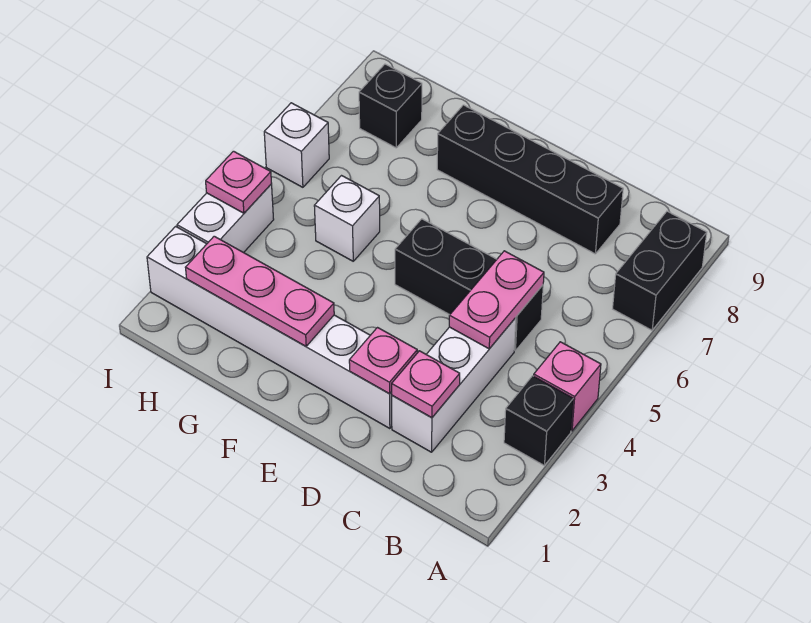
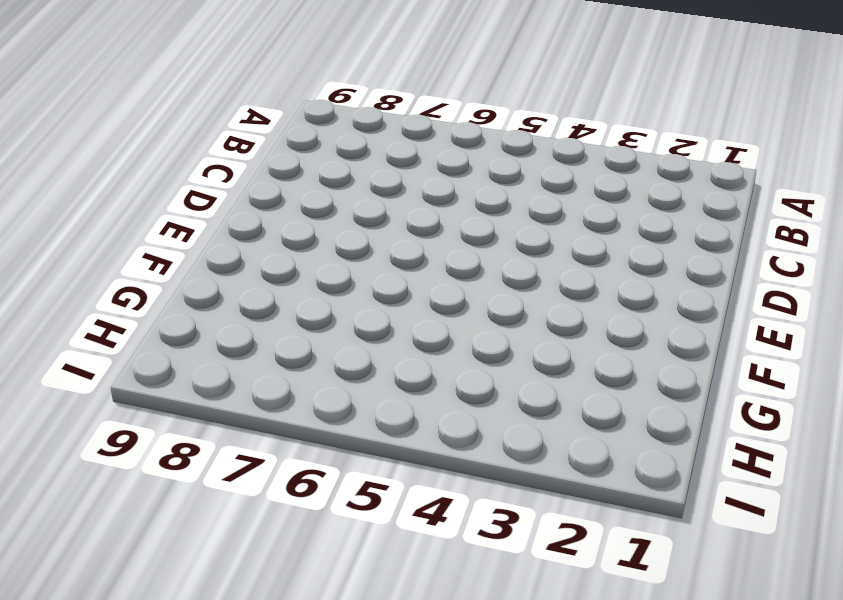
none -> black 1x1 brick [504,376,573,465]
none -> pink 1x1 brick [534,342,601,431]
none -> black 1x2 brick [613,211,707,330]

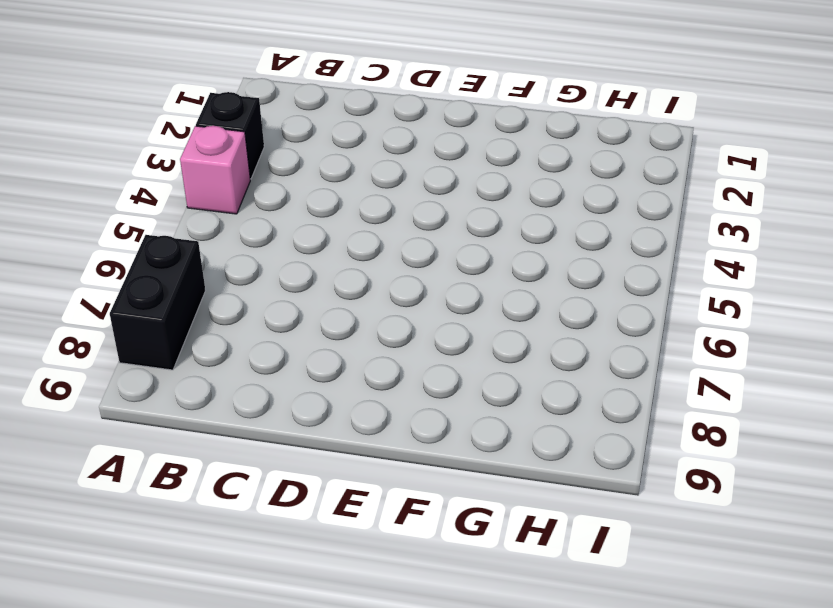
none -> white 1x3 brick [392,318,516,452]
none -> black 1x3 brick [395,219,543,351]
none -> black 1x4 brick [437,105,623,254]

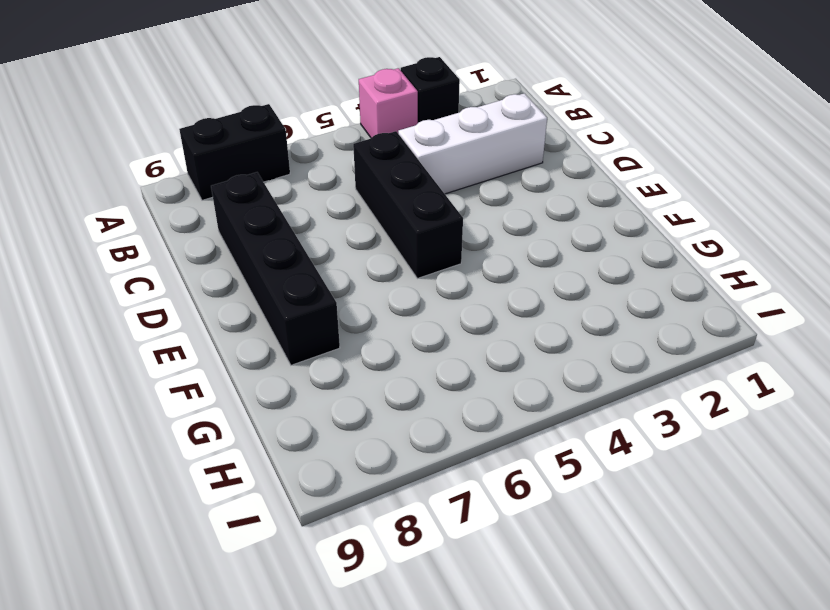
none -> white 1x6 brick [147,226,392,429]
none -> white 1x1 brick [314,176,380,261]
none -> black 1x1 brick [359,64,422,148]

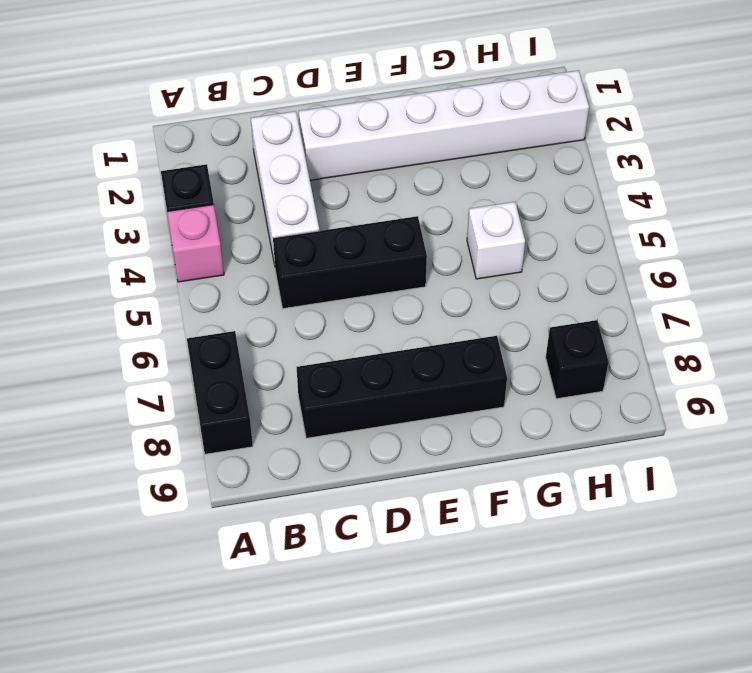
none -> white 1x2 brick [177,184,274,253]
none -> white 1x1 brick [264,103,329,187]
none -> pink 1x1 plate [392,351,460,418]

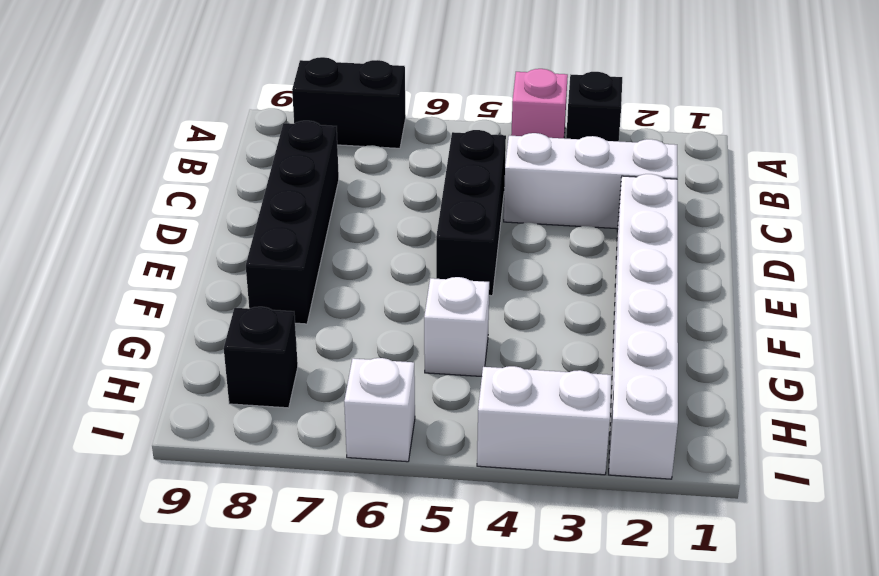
none -> pink 1x1 plate [392,351,460,418]
none -> pink 1x2 plate [449,251,544,349]
none -> pink 1x1 plate [349,328,417,394]

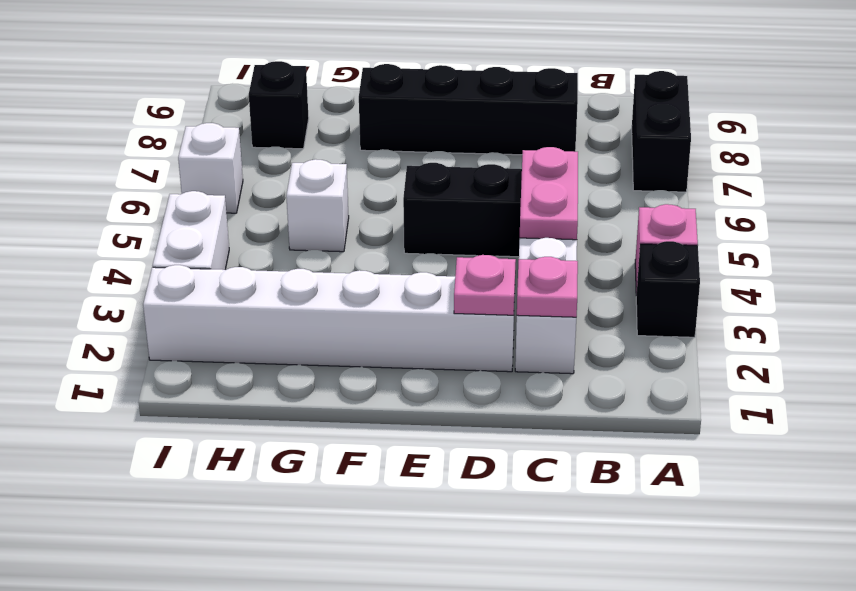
none -> pink 1x3 plate [185,236,334,346]
none -> pink 1x1 plate [206,151,272,213]

